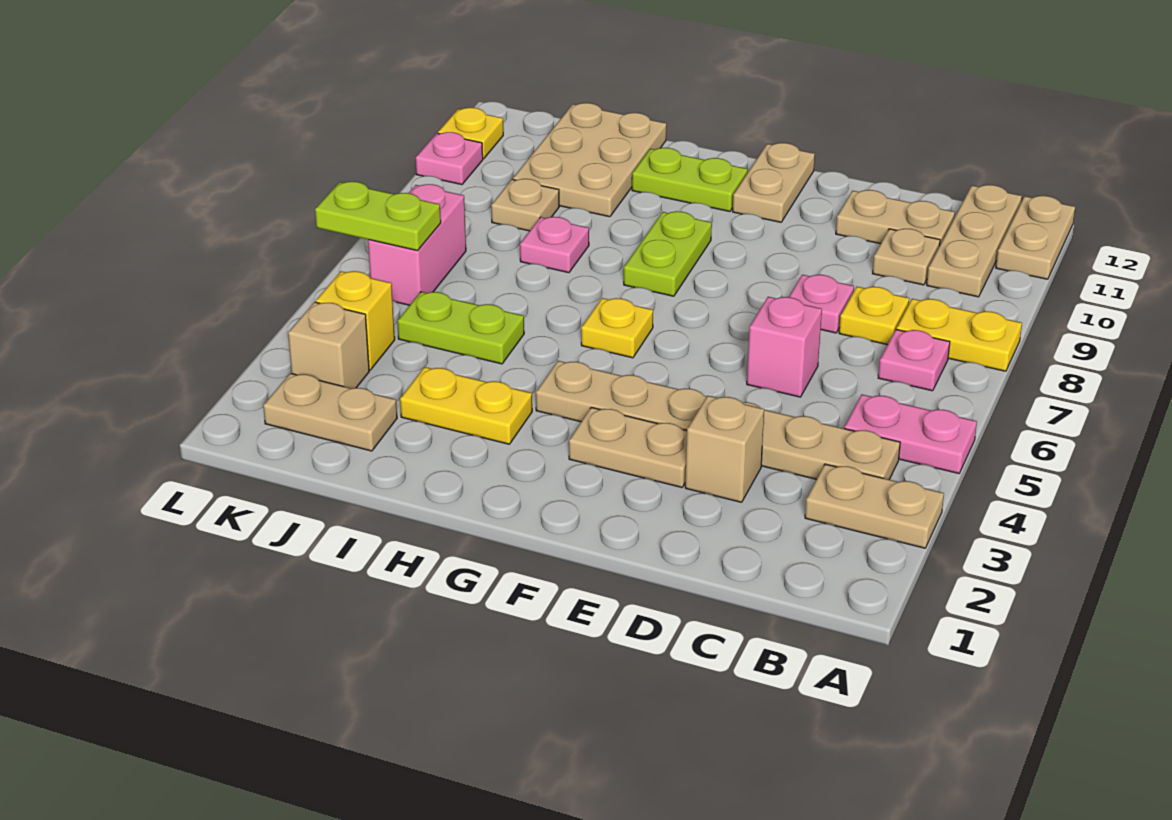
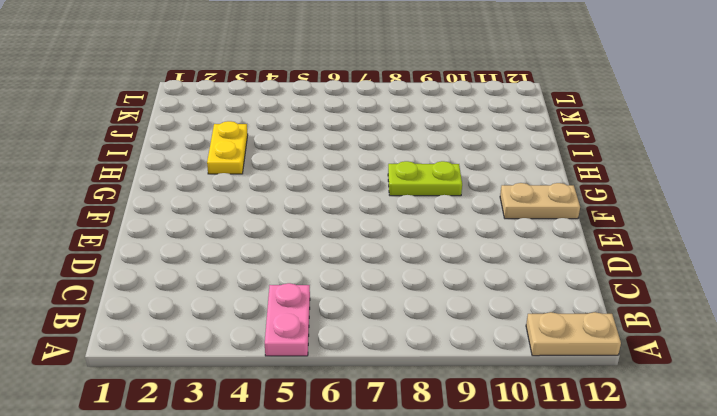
none -> tan 1x2 plate [805,464,944,548]
none -> yellow 1x2 plate [896,299,1022,371]
none -> tan 1x6 plate [536,361,900,480]
none -> pink 1x1 plate [878,330,950,391]

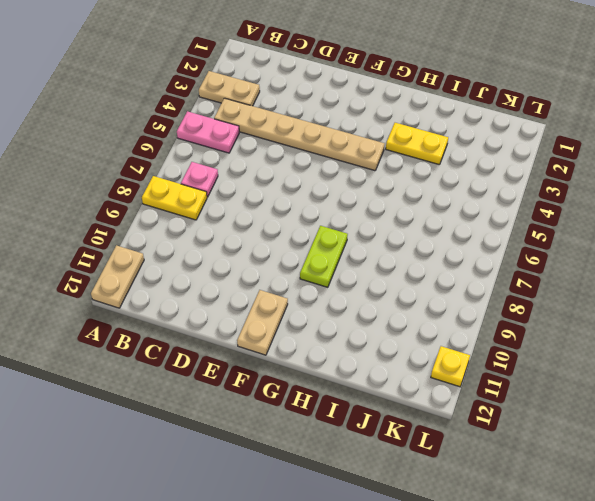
none -> tan 1x3 plate [927,185,1022,297]
none -> yellow 1x1 plate [839,287,909,345]
none -> tan 1x1 plate [872,229,940,285]
none -> tan 1x2 plate [836,190,955,244]

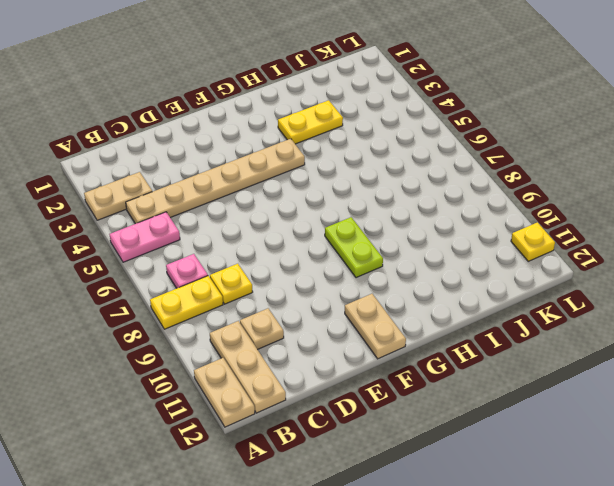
none -> tan 1x2 plate [836,190,955,244]
none -> tan 1x1 brick [685,396,764,502]
none -> pink 1x1 brick [747,297,822,397]
none -> pink 1x1 plate [789,275,854,333]

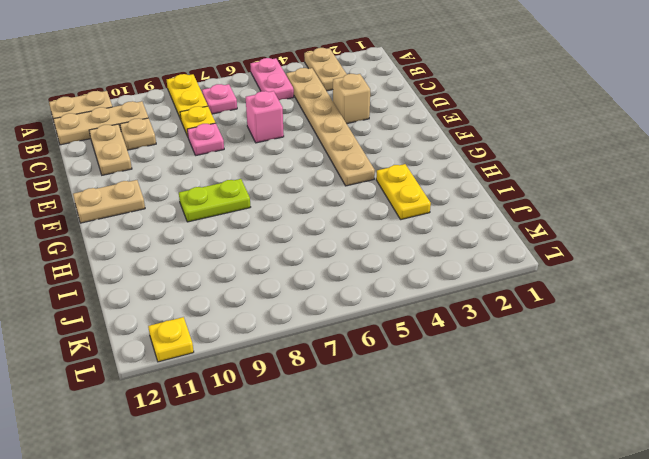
none -> tan 1x2 plate [569,407,687,487]
none -> yellow 1x1 plate [581,298,653,358]
none -> lime 1x2 plate [632,148,748,211]
none -> lime 1x2 plate [397,292,524,364]

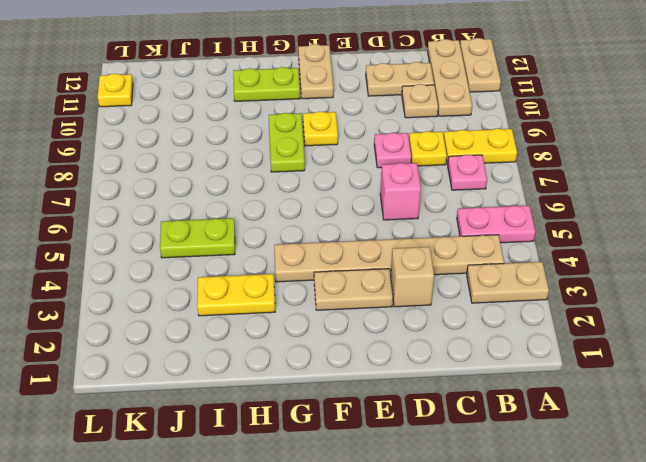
yellow 1x1 plate [303,111,338,146] -> yellow 1x1 plate moved to [581,298,653,358]
none -> pink 1x1 plate [520,217,589,273]
none -> tan 2x3 plate [513,103,666,217]
none -> tan 1x2 plate [263,373,397,451]
none -> tan 1x1 plate [491,179,559,231]

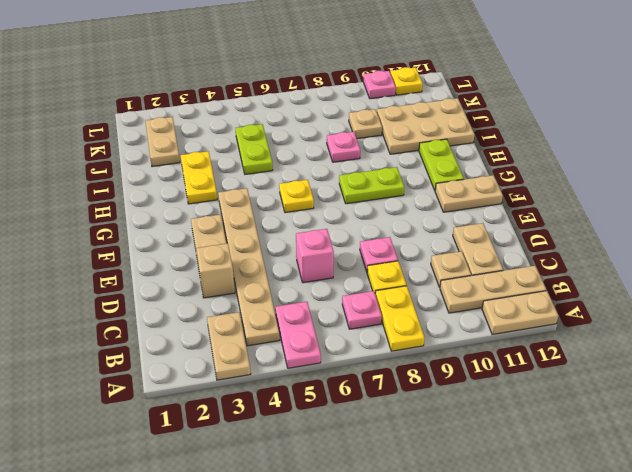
none -> tan 1x1 brick [288,302,369,388]
none -> yellow 1x1 brick [316,271,395,370]
none -> pink 1x2 brick [368,184,466,305]
none -> lime 1x2 plate [315,182,441,251]

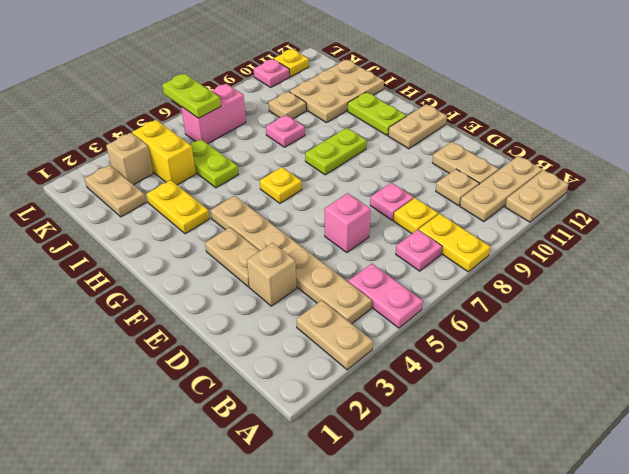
yellow 1x2 brick [132,120,196,185] -> yellow 1x1 brick [316,271,395,370]

